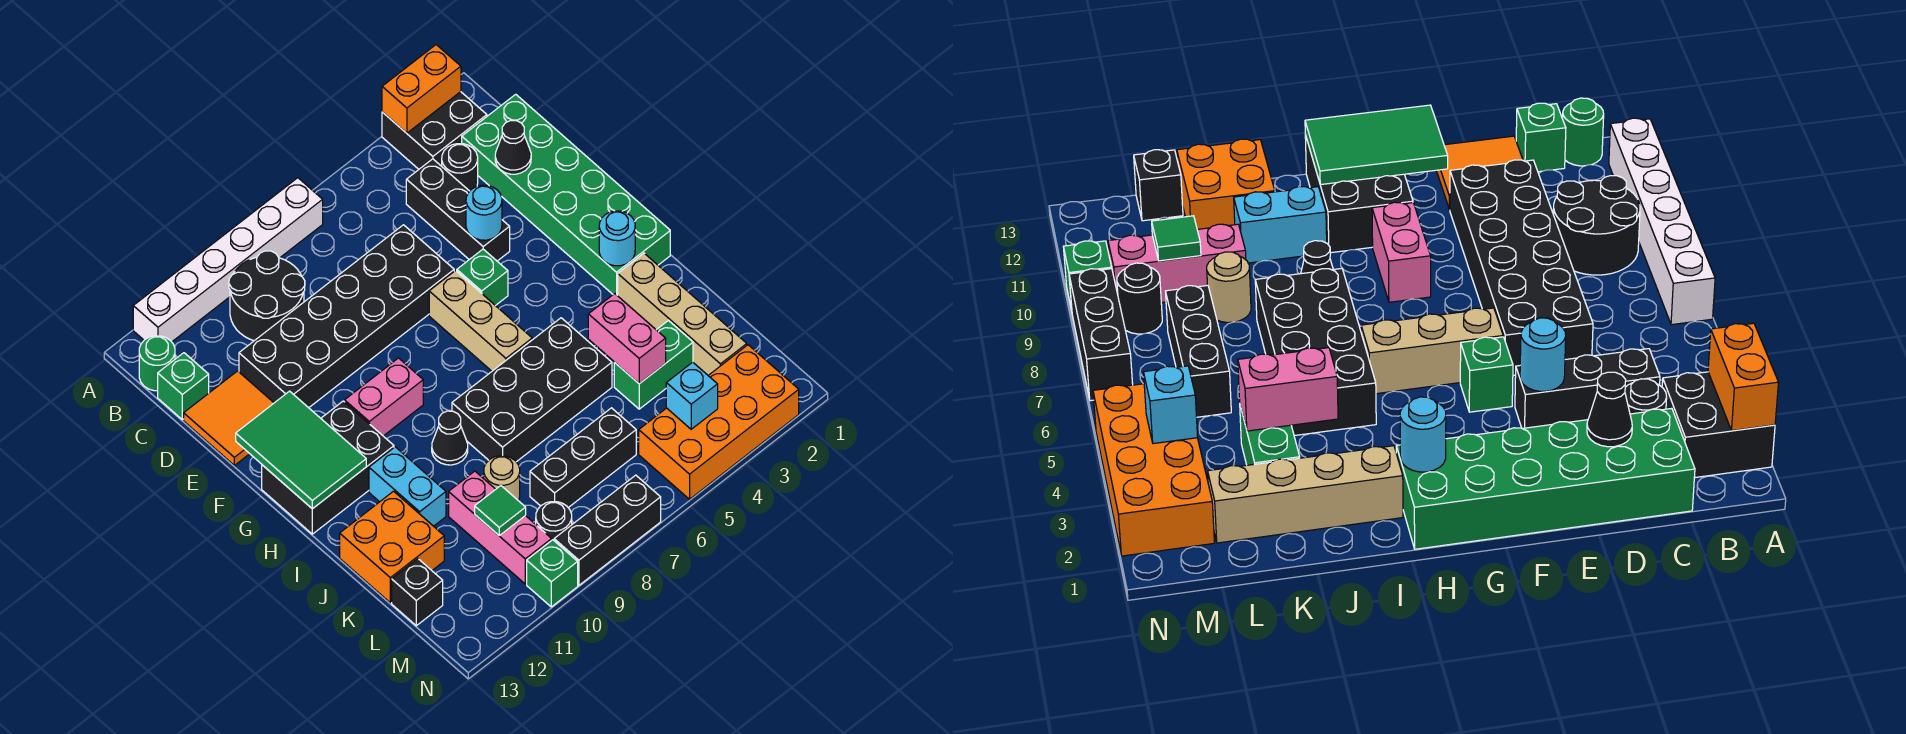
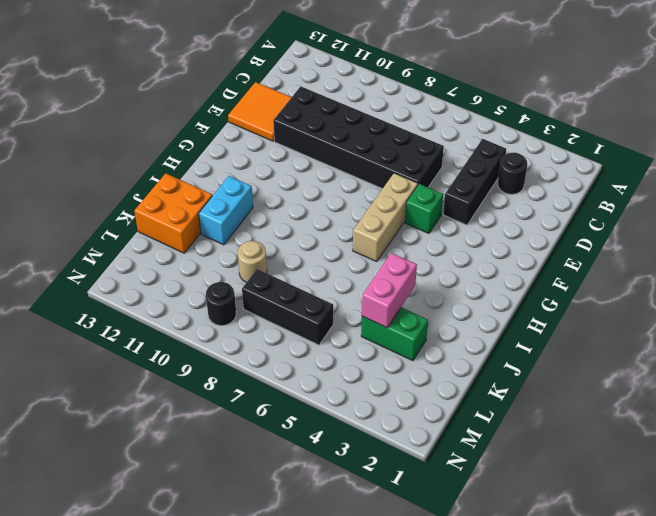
none -> black 2x2 brick [382,92,487,169]
none -> white 1x6 brick [133,178,323,342]
none -> black 2x2 round brick [229,251,305,341]
none -> green 1x1 round brick [139,336,175,391]

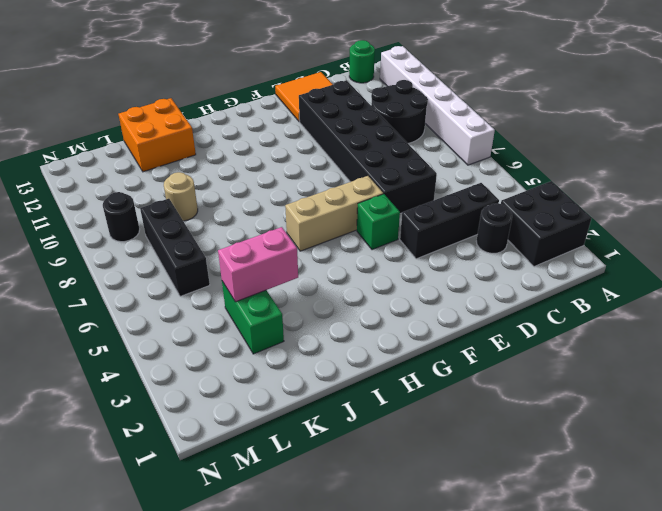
none -> green 2x6 brick [462,94,670,296]
none -> green 1x1 brick [158,353,209,420]
none -> pink 1x2 brick [345,358,423,436]
none -> black 2x3 brick [262,401,394,534]

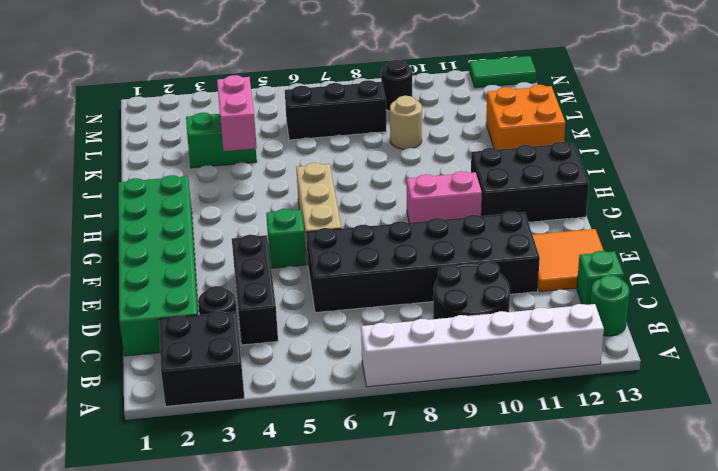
green 1x2 tile [469,56,536,88] -> none
none -> tan 1x4 brick [618,253,747,375]
none -> black 2x4 brick [452,318,612,462]
none -> black 1x1 cone [432,411,468,465]
none -> cyan 1x2 brick [369,447,446,526]

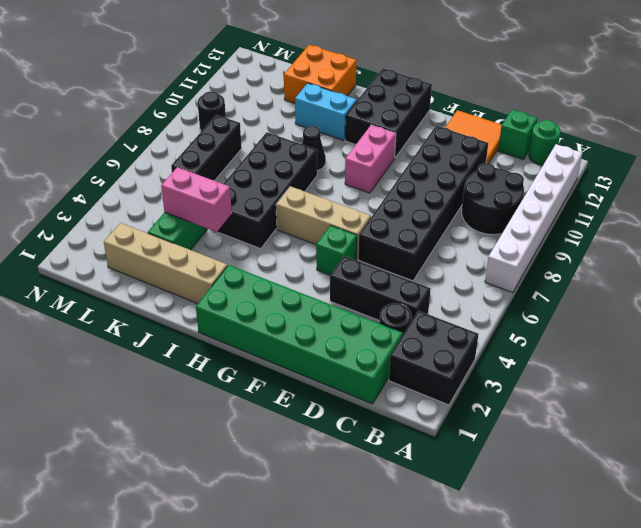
none -> tan 1x1 round brick [484,456,520,501]
none -> pink 1x3 brick [449,471,552,584]
none -> black 1x1 brick [392,559,443,626]
none -> orange 2x4 brick [639,345,799,499]

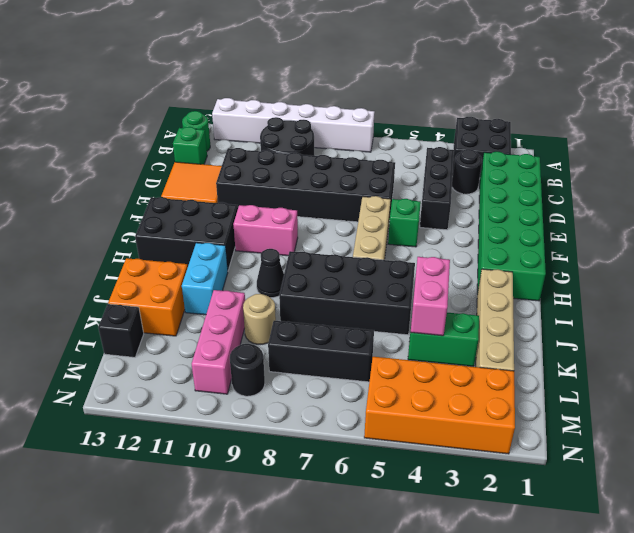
none -> black 1x3 brick [554,475,661,585]
none -> green 1x1 brick [527,540,578,607]
none -> orange 1x2 brick [382,45,461,133]
none -> black 1x1 cone [495,121,531,174]

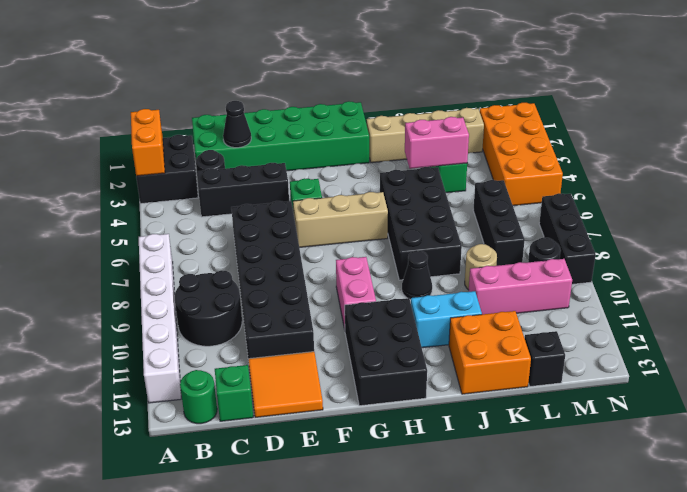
none -> green 1x1 brick [527,540,578,607]
none -> cyan 1x1 round brick [466,185,502,240]
none -> green 2x3 tile [236,391,366,509]
none -> cyan 1x1 round brick [599,211,635,266]

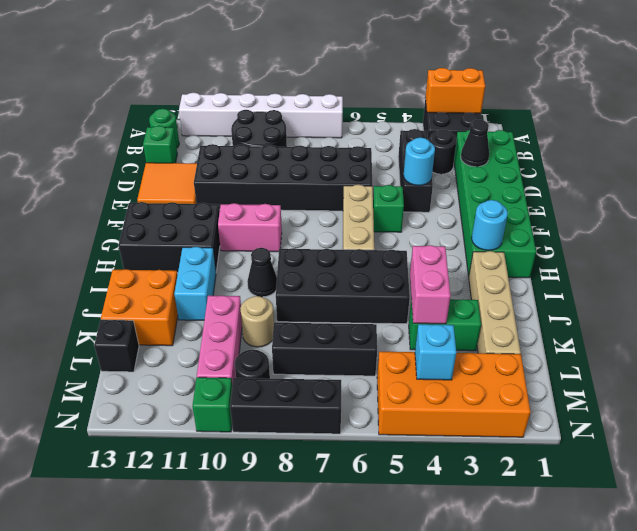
none -> green 2x3 tile [236,391,366,509]
none -> green 1x1 tile [475,486,526,535]

